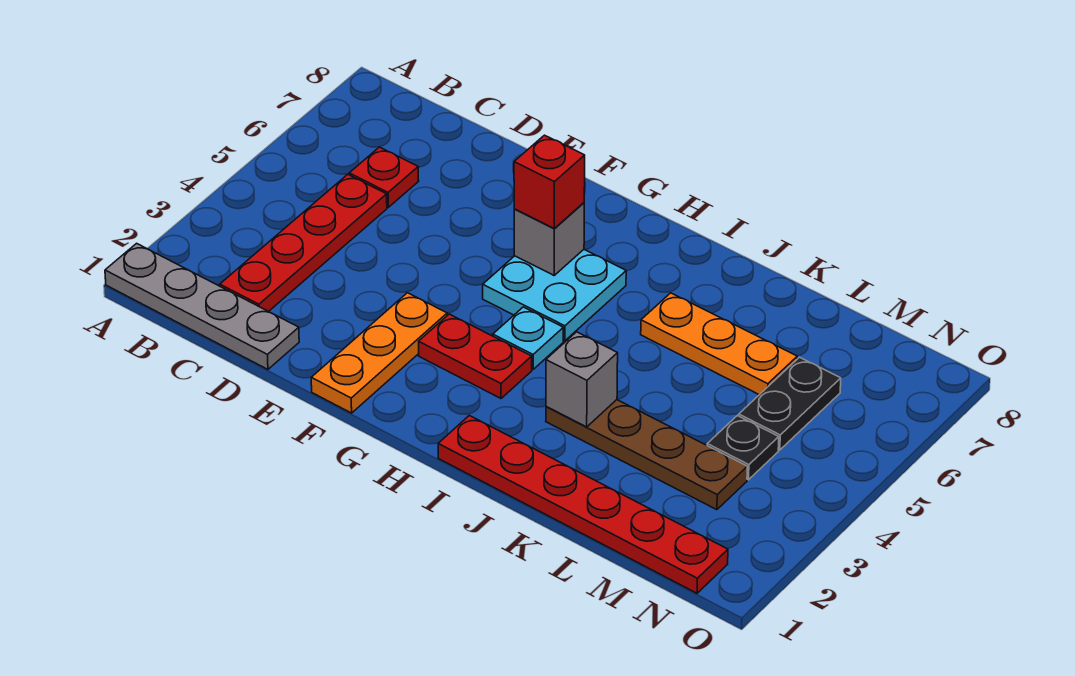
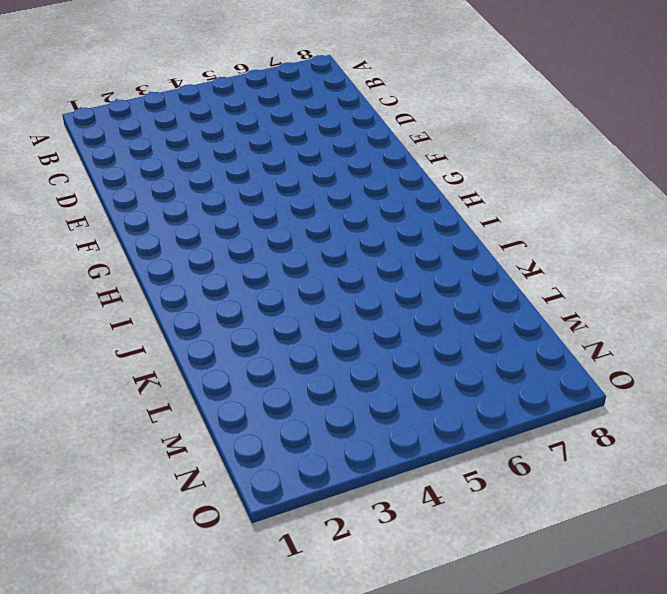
none -> grey 1x4 plate [105,243,299,369]
none -> red 1x4 plate [220,174,387,312]
none -> red 1x1 plate [349,147,419,207]

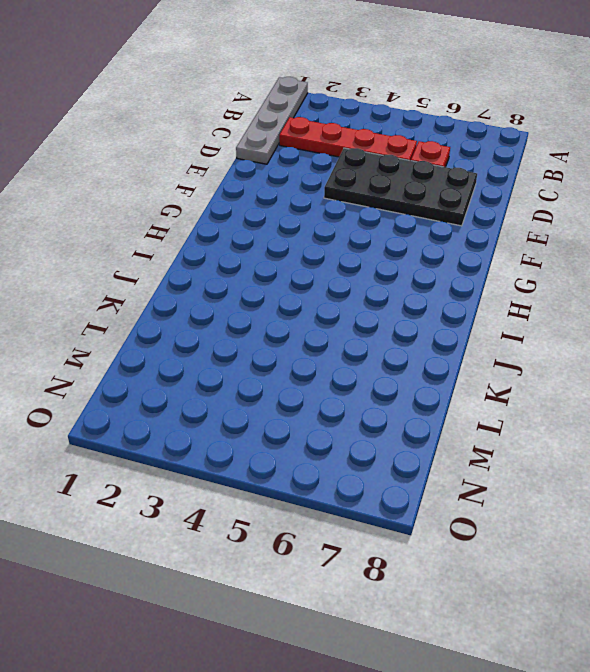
black 2x4 plate [324,148,477,226] -> none
none -> orange 1x3 plate [311,293,447,413]
none -> red 1x2 plate [419,314,532,398]
none -> cyan 2x2 plate [483,250,626,341]

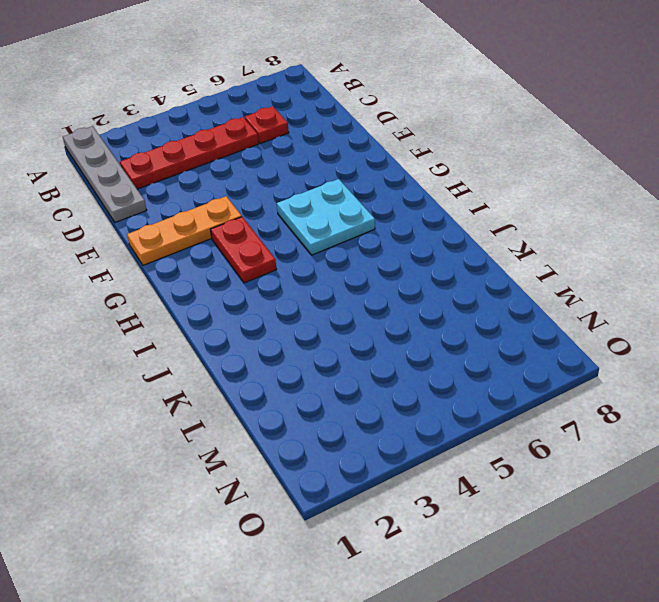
none -> cyan 1x1 plate [493,307,563,369]
none -> red 1x6 plate [438,415,728,593]
none -> brown 1x4 plate [546,400,747,510]

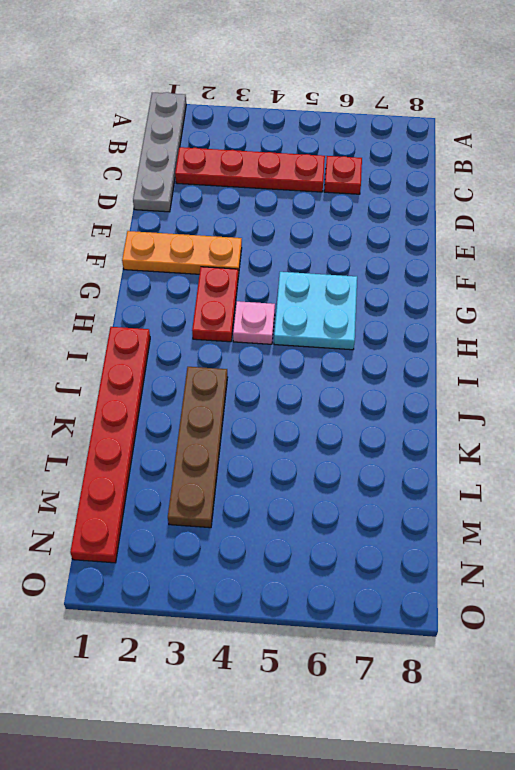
pink 1x1 plate [233,301,275,344] -> cyan 1x1 plate [493,307,563,369]
none -> orange 1x3 plate [641,293,797,395]
none -> black 1x1 plate [707,416,779,480]
none -> black 1x2 plate [739,357,841,450]

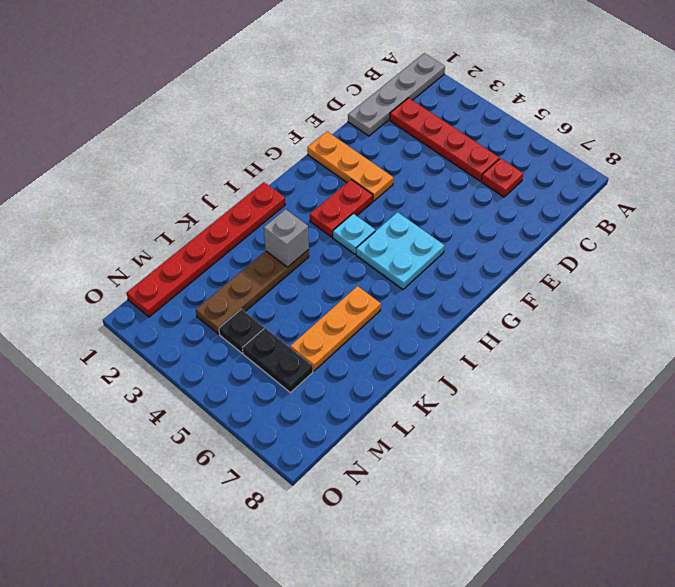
none -> grey 1x1 brick [514,203,584,275]
none -> red 1x1 brick [514,135,585,229]

